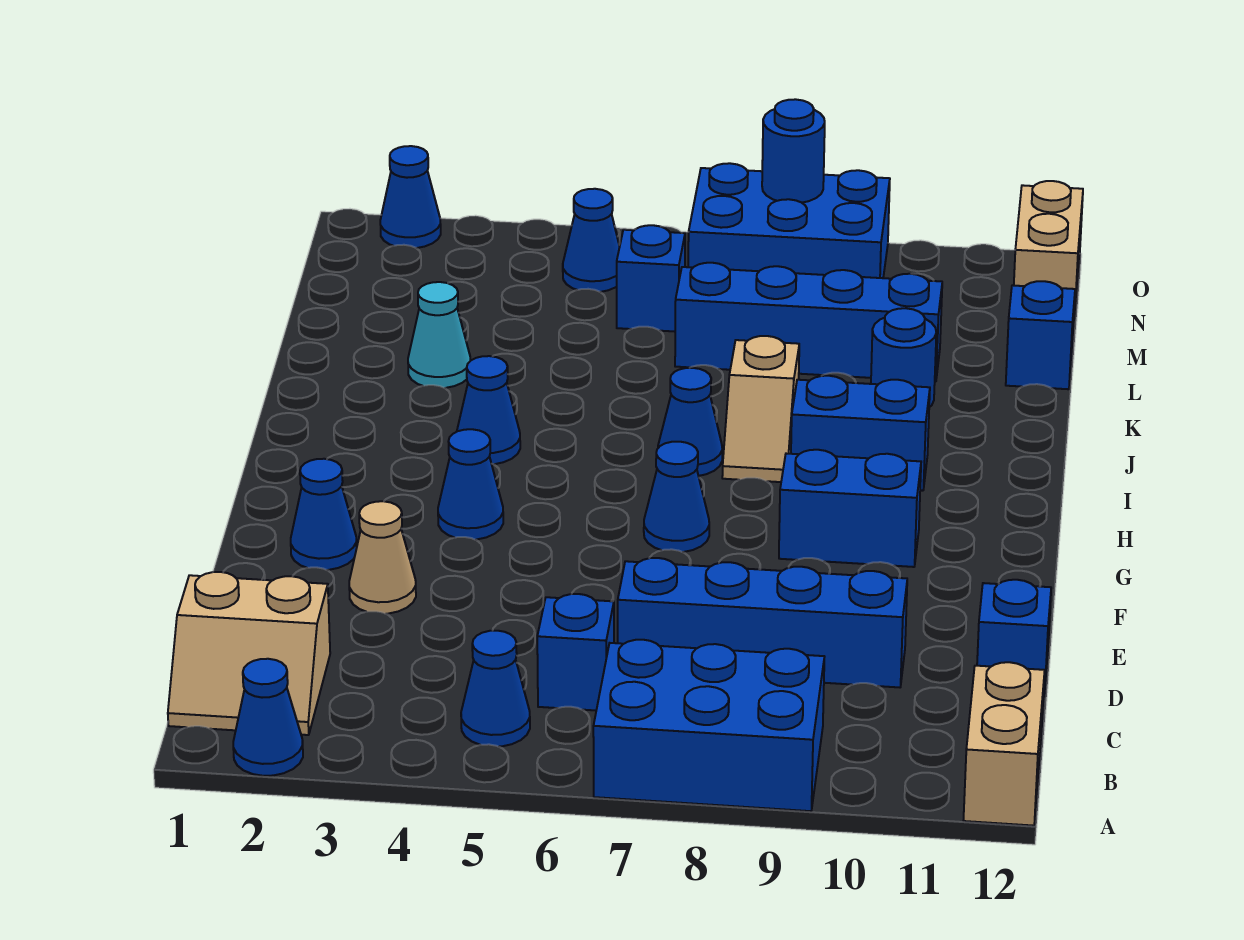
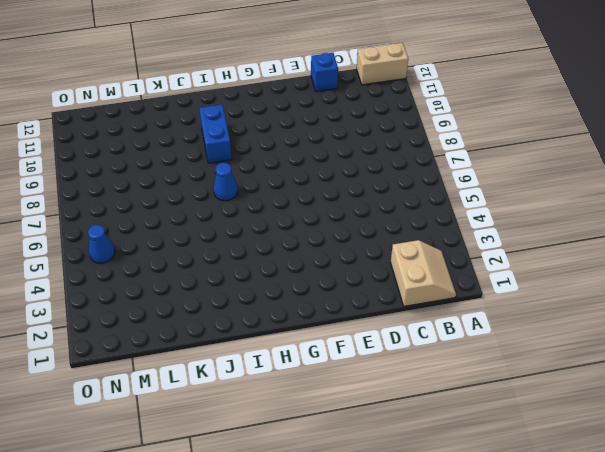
none -> blue 1x1 cone [233,659,303,776]
none -> blue 2x3 brick [593,640,824,811]
none -> blue 1x1 cone [461,631,530,747]

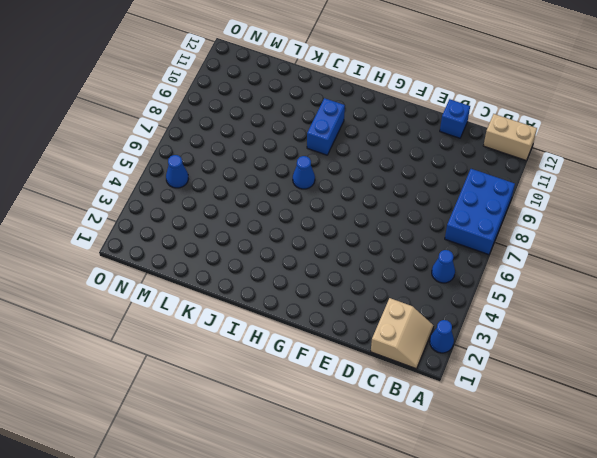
none -> blue 1x1 brick [537,594,614,710]
none -> blue 1x4 brick [618,558,907,687]
none -> tan 1x1 cone [349,501,416,614]

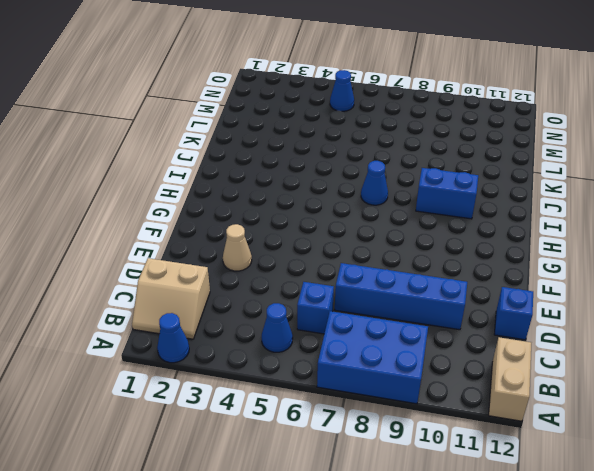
none -> blue 1x1 cone [291,459,357,570]
none -> blue 1x1 cone [438,429,503,540]
none -> blue 1x1 cone [644,442,709,552]

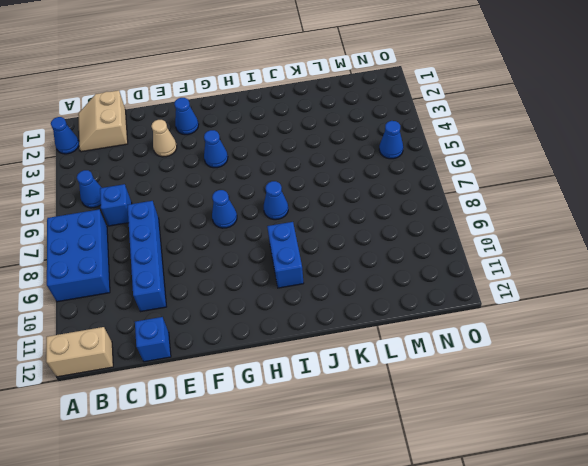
none -> blue 1x2 brick [779,450,921,567]
none -> blue 1x1 cone [457,356,520,464]
none -> tan 1x2 slope [722,336,799,482]

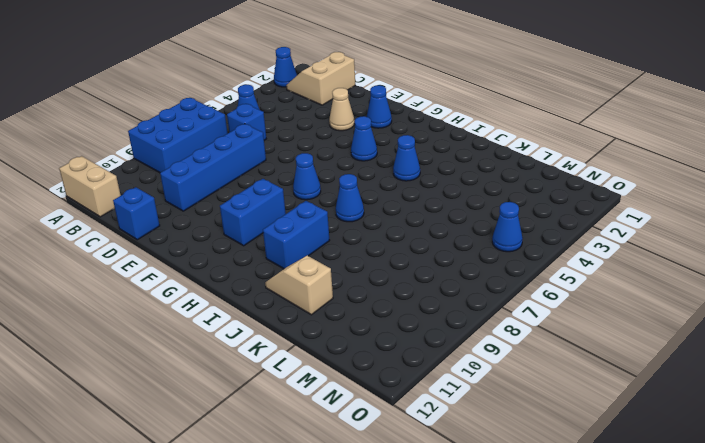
tan 1x2 slope [265,256,333,315] -> tan 1x2 slope moved to [722,336,799,482]
none -> cyan 1x1 cone [408,282,471,388]
none -> blue 1x1 round brick [871,308,936,407]
none -> blue 1x4 brick [675,263,942,382]

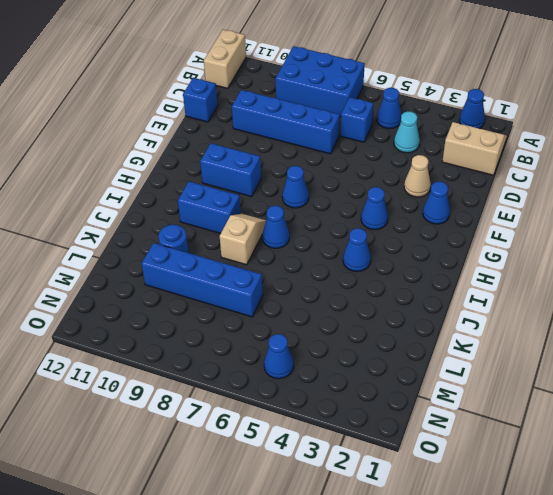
cyan 1x1 cone [394,111,420,153] -> cyan 1x1 cone moved to [408,282,471,388]
none -> blue 1x1 brick [1006,281,1075,389]
none -> blue 1x1 brick [617,225,685,332]
none -> blue 2x3 brick [688,163,890,278]

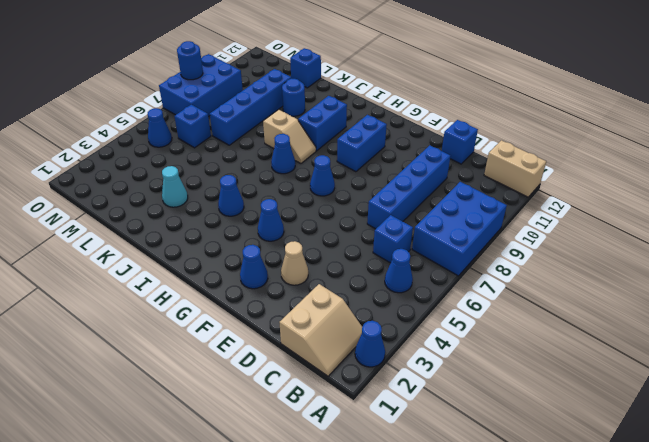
none -> tan 1x2 brick [1014,181,1083,319]
none -> blue 1x1 cone [380,146,441,248]

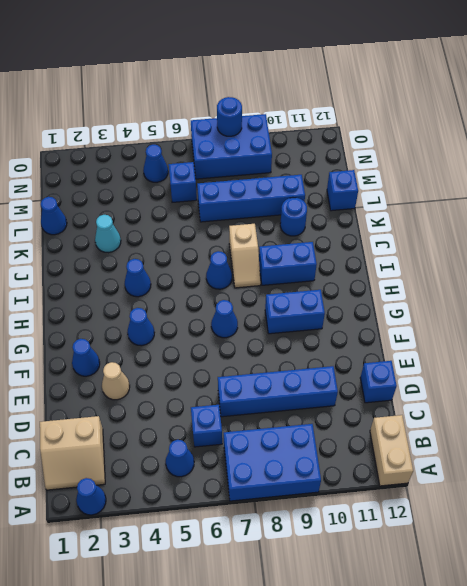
blue 1x1 cone [41,197,67,235] -> blue 1x1 cone moved to [380,146,441,248]
none -> tan 1x2 brick [1014,181,1083,319]

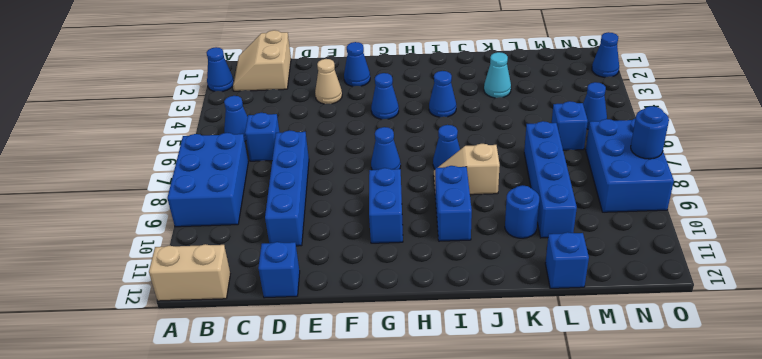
none -> tan 1x2 brick [1014,181,1083,319]

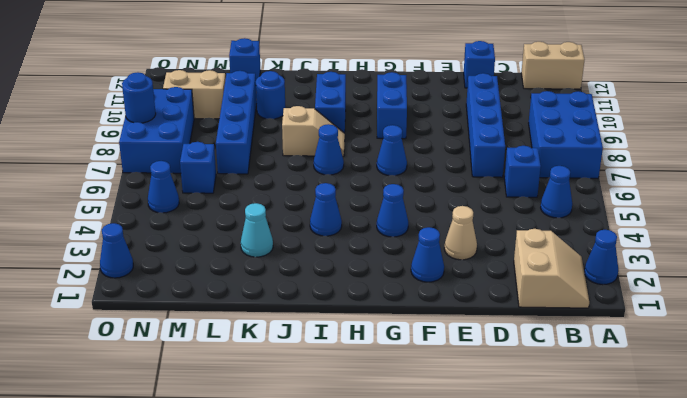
tan 1x2 brick [163,70,226,119] -> tan 1x2 brick moved to [1014,181,1083,319]

